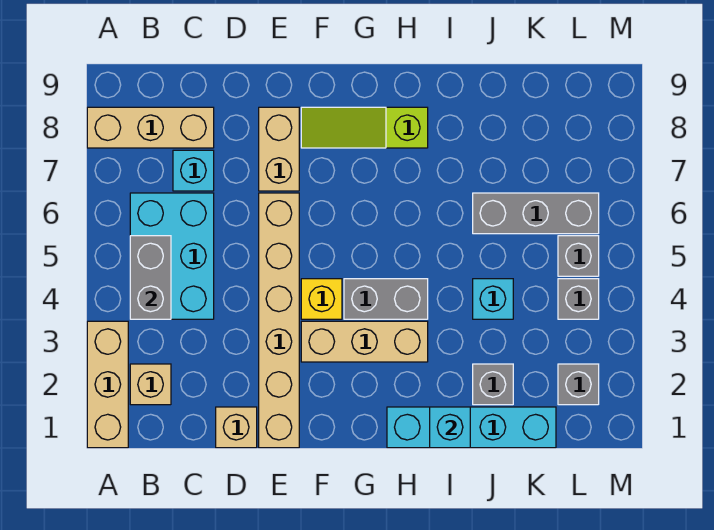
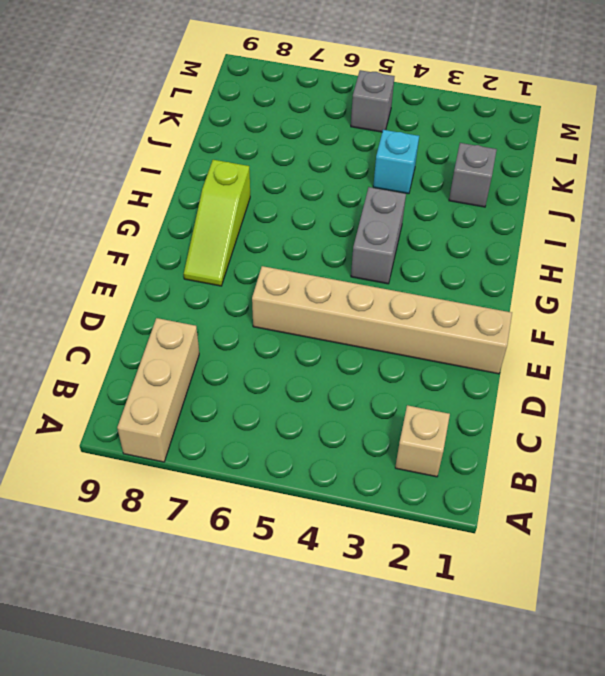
none -> tan 1x3 brick [87,321,128,448]
none -> cyan 2x3 brick [130,193,214,319]
none -> cyan 1x1 brick [173,150,214,191]

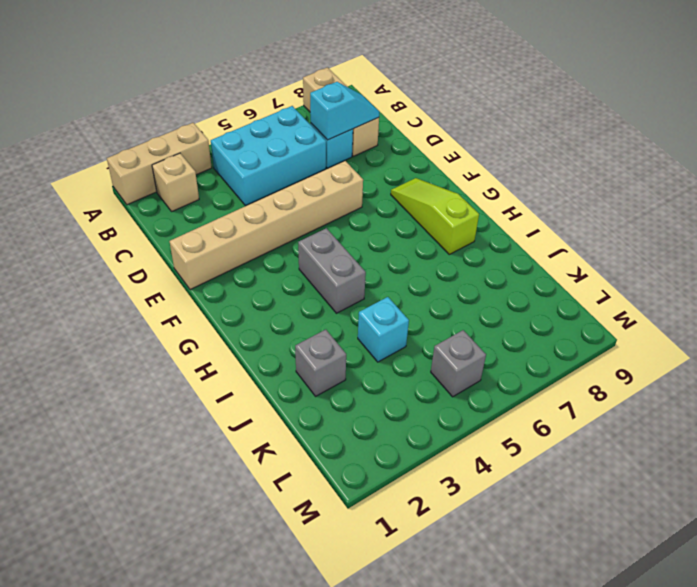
cyan 1x2 slope [310,82,379,140] -> none
none -> tan 1x1 brick [216,407,257,448]
none -> tan 1x2 brick [259,107,299,191]
none -> tan 1x3 brick [301,321,428,362]

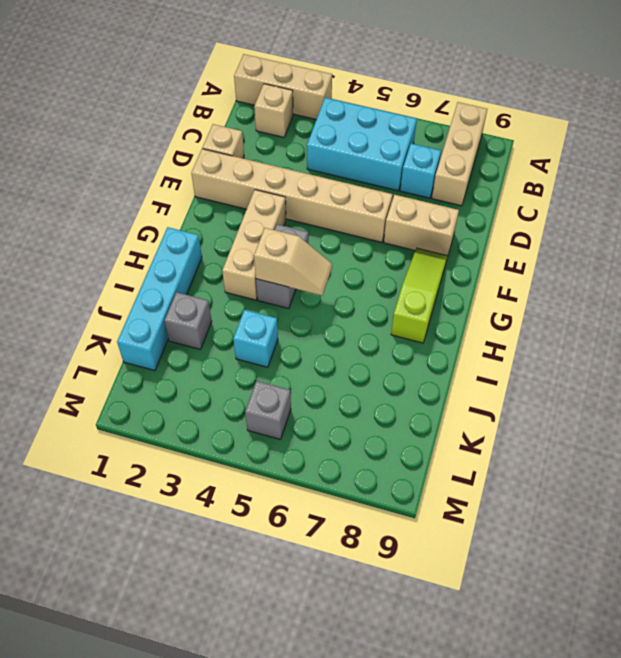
tan 1x2 slope [254,228,332,295] -> none
none -> yellow 1x1 brick [301,279,342,319]
none -> grey 1x3 brick [473,193,599,234]
none -> grey 1x1 brick [558,364,599,405]

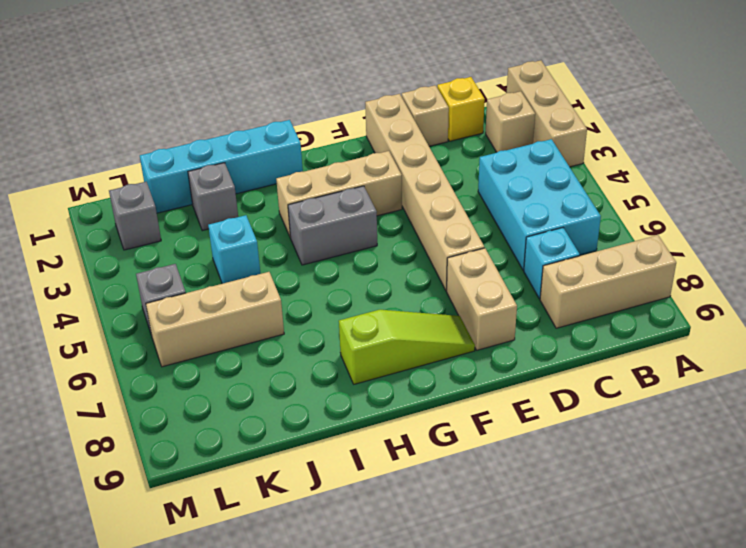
yellow 1x1 brick [437,77,485,141] -> yellow 1x1 brick moved to [301,279,342,319]
tan 1x3 brick [146,272,284,367] -> grey 1x3 brick [473,193,599,234]
none -> grey 1x1 brick [558,279,599,319]
none -> grey 1x2 brick [130,236,171,319]
none -> cyan 1x1 brick [430,407,470,448]

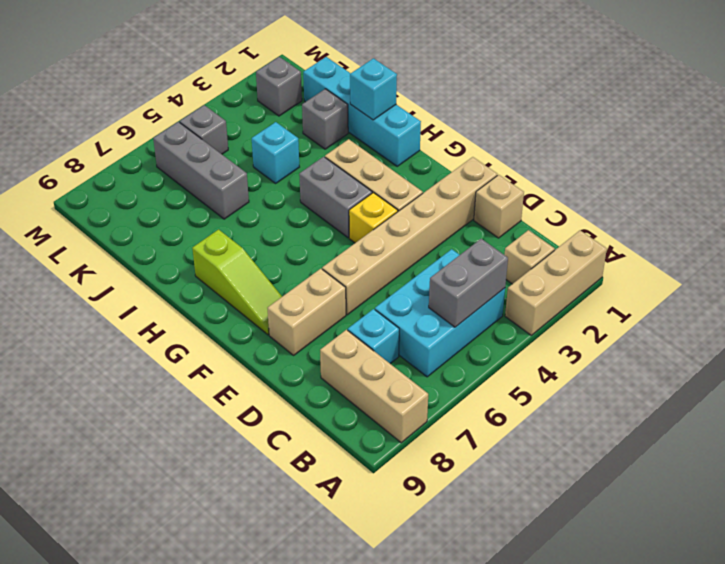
none -> grey 1x1 brick [558,279,599,319]

